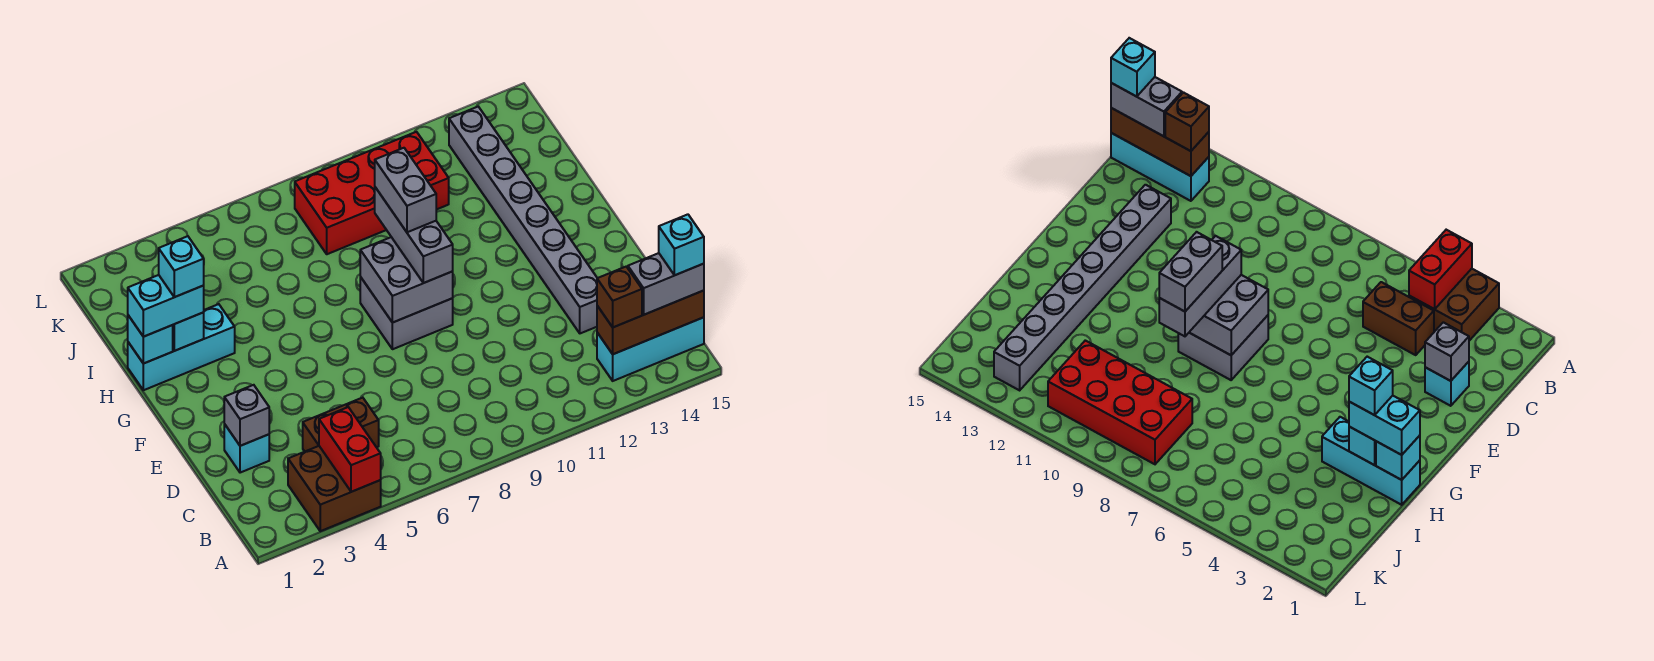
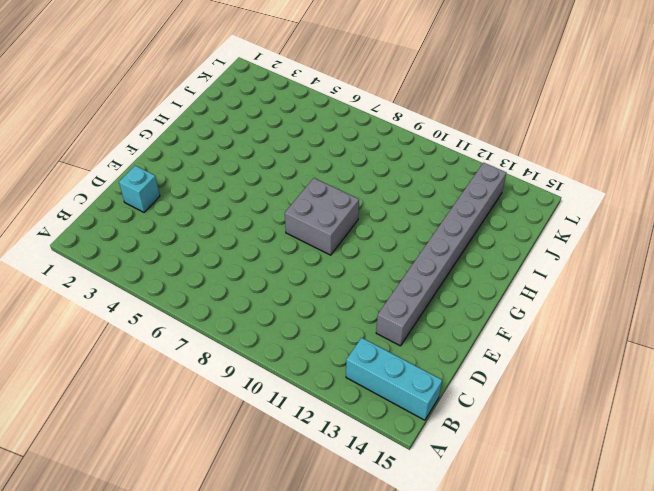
none -> brown 2x2 brick [288,446,381,531]
none -> brown 1x2 brick [303,398,379,451]
none -> cyan 1x3 brick [128,304,235,390]

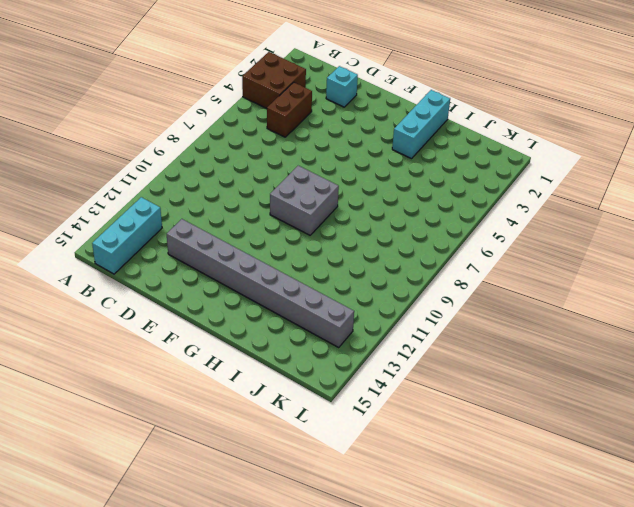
none -> red 2x4 brick [295,132,449,254]
none -> red 1x2 brick [319,407,381,492]
none -> brown 1x3 brick [597,291,704,354]

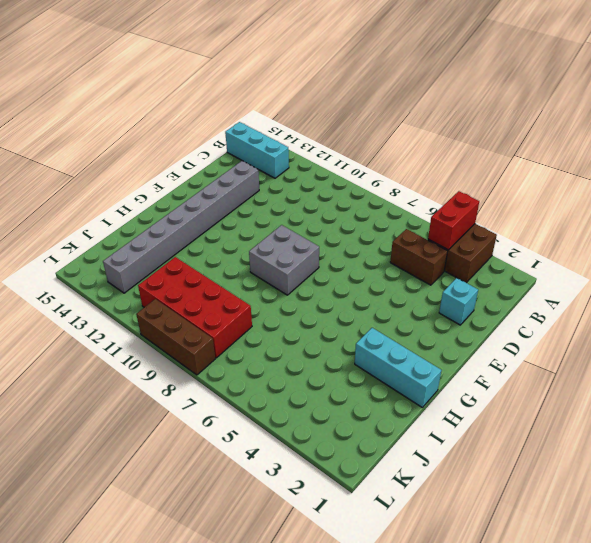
brown 1x3 brick [136,299,215,375] -> brown 1x3 brick moved to [597,291,704,354]
none -> grey 1x1 brick [224,385,269,446]
none -> grey 2x2 brick [360,237,453,323]
none -> cyan 1x1 brick [128,315,173,364]

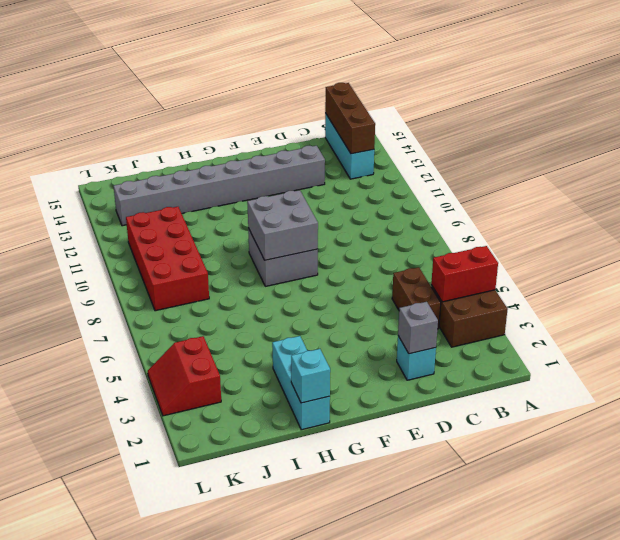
red 2x2 slope [148,336,221,416] -> none
none -> cyan 1x1 brick [173,312,204,351]
none -> brown 1x1 brick [597,267,642,327]
none -> grey 1x2 brick [628,253,704,315]

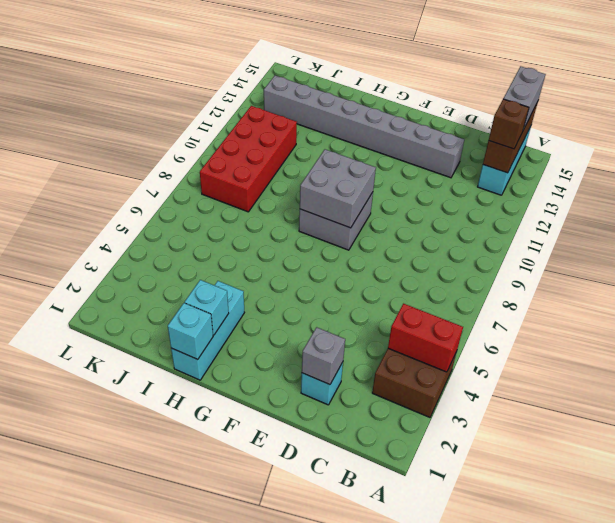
none -> brown 1x2 brick [303,398,379,451]
none -> grey 1x3 brick [375,187,453,283]
none -> cyan 1x2 brick [128,275,204,337]

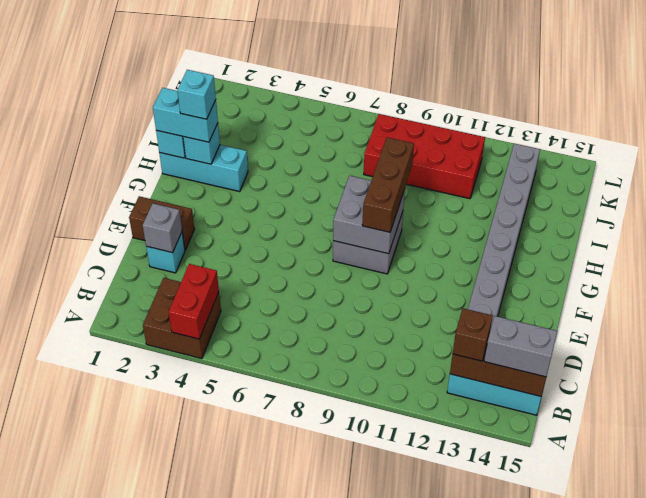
brown 1x2 brick [129,196,194,250] -> brown 1x2 brick moved to [303,398,379,451]
brown 1x3 brick [362,137,414,232] -> grey 1x3 brick [375,187,453,283]
none -> cyan 1x1 brick [659,214,704,275]
none -> grey 1x2 brick [375,148,436,232]

